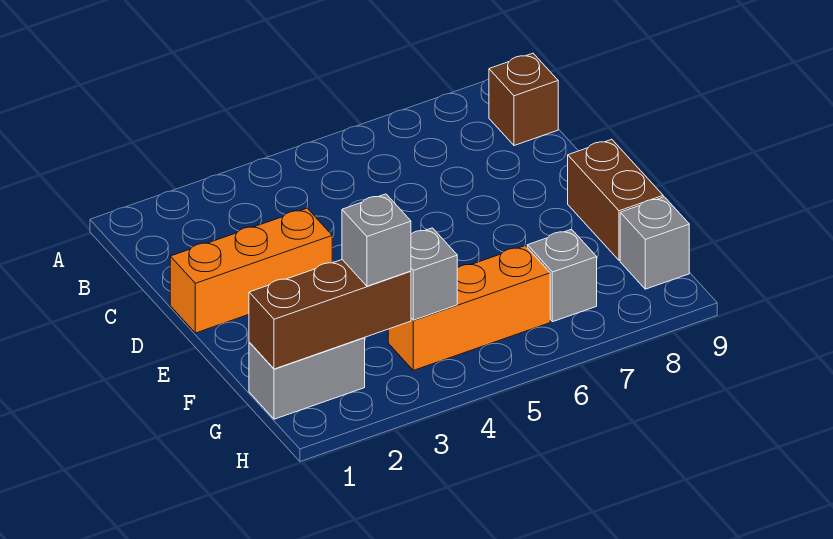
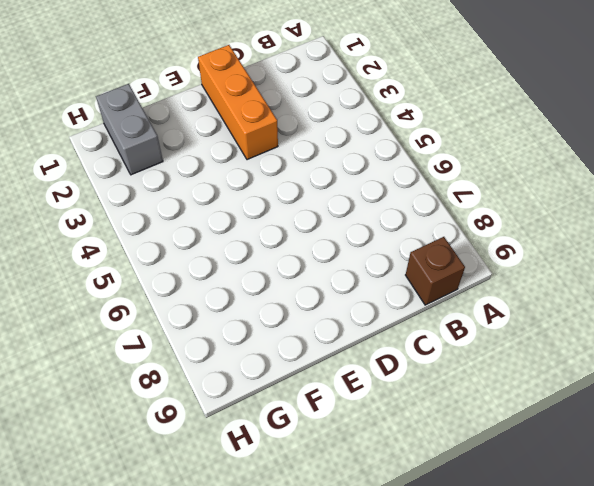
none -> brown 1x2 brick [568,139,663,260]
none -> orange 1x3 brick [388,246,550,370]

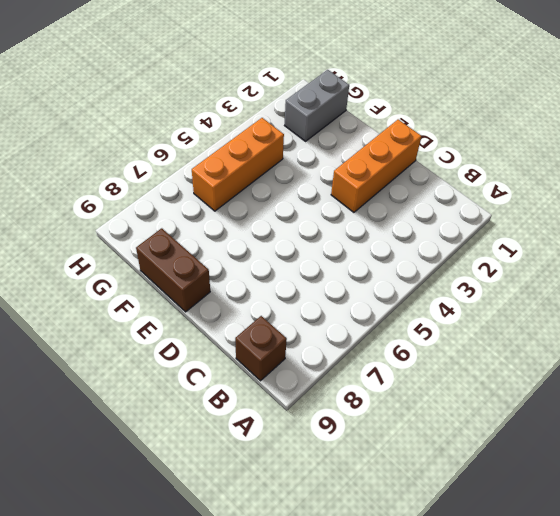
none -> grey 1x1 brick [527,229,597,322]
none -> grey 1x1 brick [620,197,689,289]

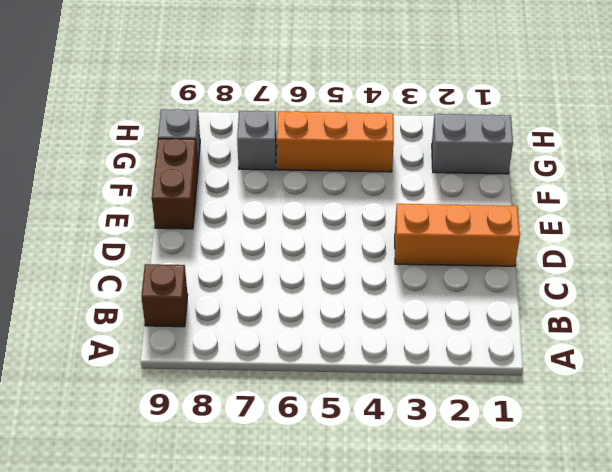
none -> brown 1x3 brick [249,260,411,369]
none -> grey 1x1 brick [411,228,457,320]

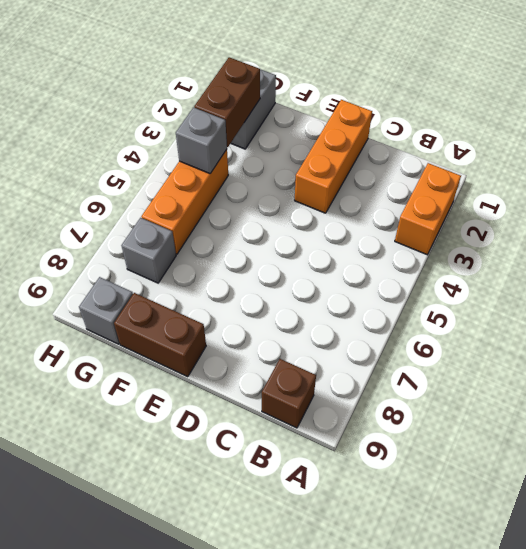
orange 1x2 brick [395,163,461,255] -> none
brown 1x2 brick [194,57,260,147] -> brown 1x3 brick [249,260,411,369]
none -> grey 1x1 brick [342,194,411,286]

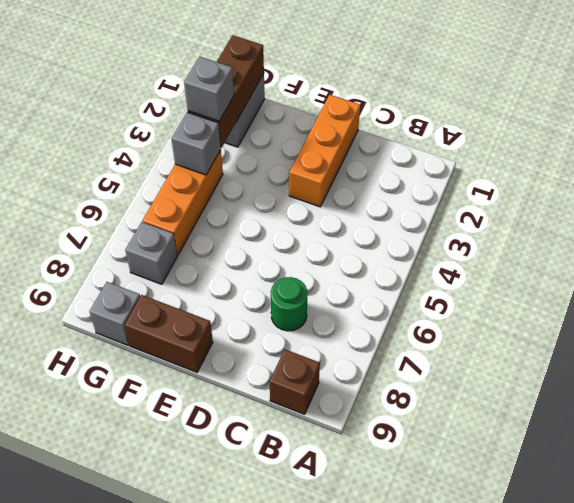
green 1x1 round brick [271,277,308,331] -> none

